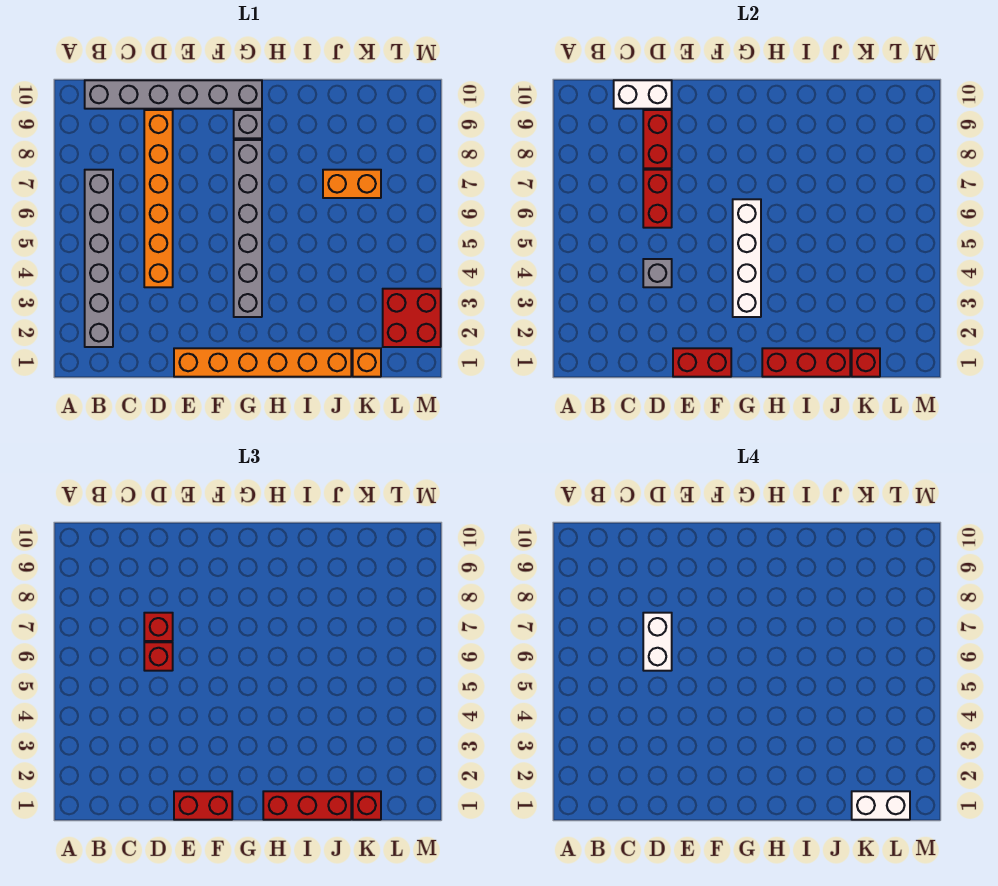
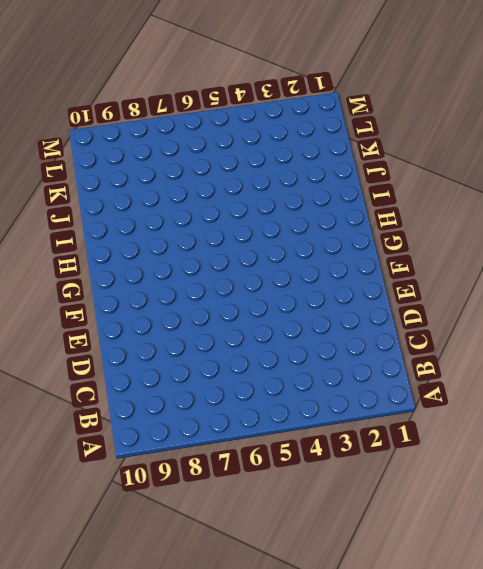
none -> grey 1x6 brick [85,170,113,347]
none -> grey 1x6 brick [85,80,262,109]
none -> orange 1x6 brick [144,110,173,287]

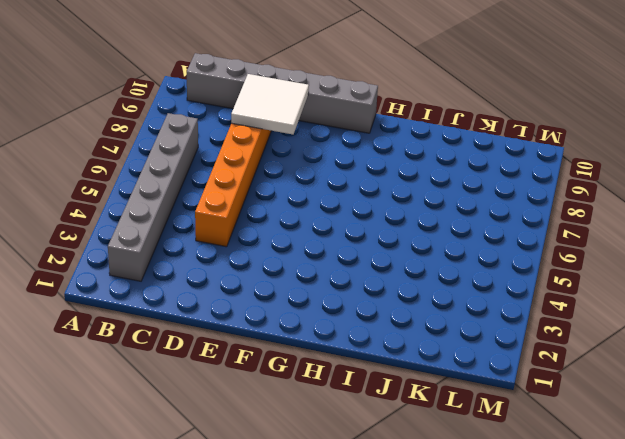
white 2x2 tile [231,74,309,134] -> red 1x2 brick [643,110,672,168]
none -> orange 1x6 brick [174,348,351,377]
none -> grey 1x6 brick [234,140,262,317]
none -> grey 1x1 brick [234,110,262,138]

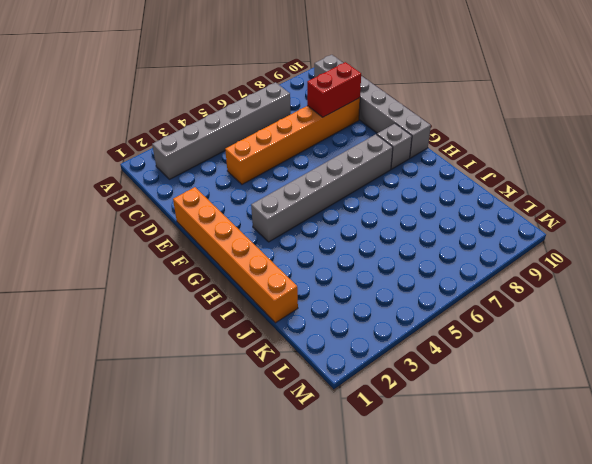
none -> orange 1x2 brick [323,170,381,198]
none -> orange 1x1 brick [353,348,381,377]
none -> red 2x2 brick [383,289,441,347]

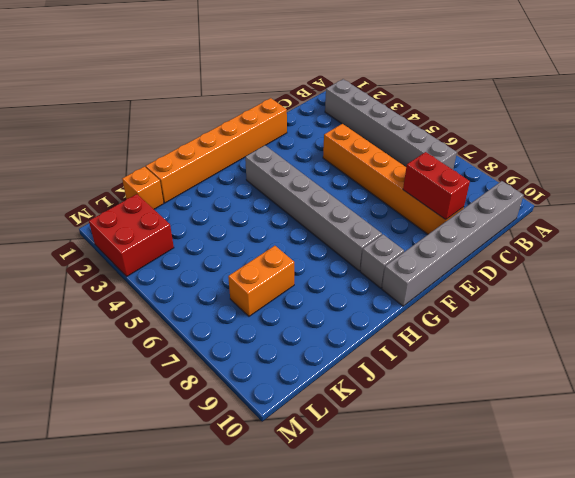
none -> white 1x2 brick [614,80,672,109]
none -> grey 1x1 brick [643,259,672,287]
none -> red 1x2 brick [643,170,672,228]

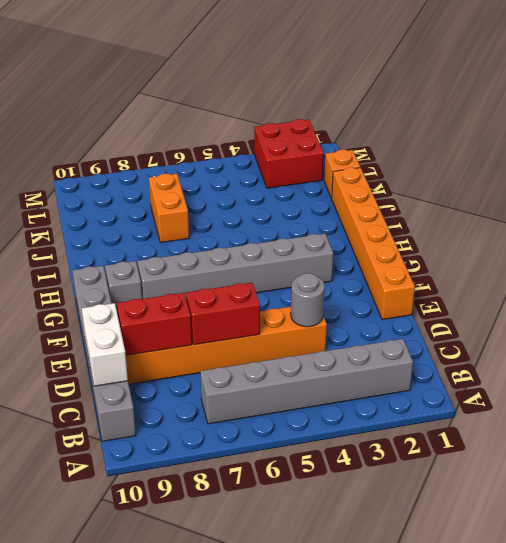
grey 1x1 round brick [291,273,325,327] -> grey 1x1 brick [643,259,672,287]
none -> red 1x2 brick [673,348,731,377]
none -> white 1x4 brick [733,199,761,317]
none -> red 1x3 brick [762,348,850,377]

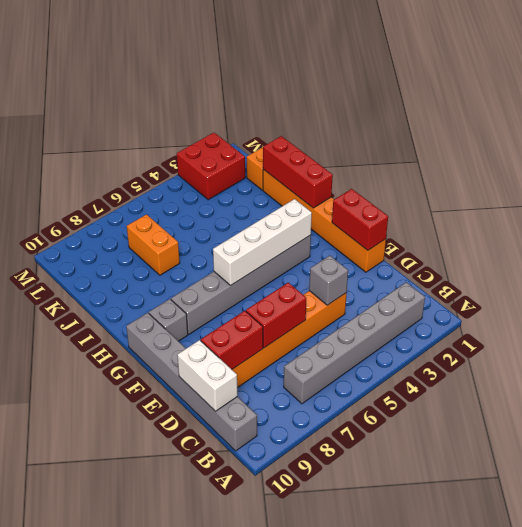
none -> red 1x1 brick [852,348,880,377]
none -> red 1x1 brick [144,642,173,671]
none -> red 1x1 brick [144,613,173,641]

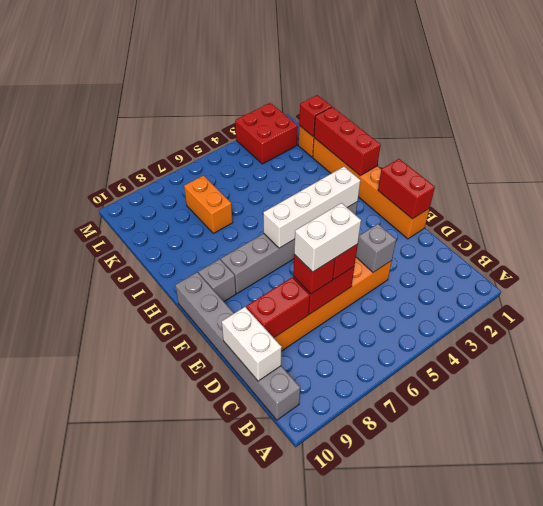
none -> grey 1x6 brick [85,170,113,347]
none -> red 1x2 brick [174,791,232,820]
none -> red 1x3 brick [263,791,351,820]

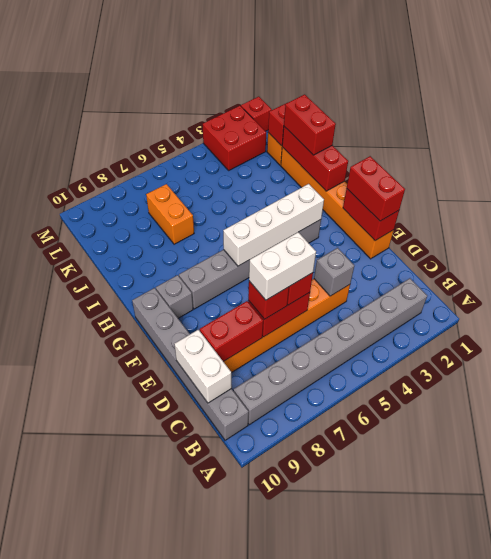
grey 1x8 brick [233,278,427,425] -> grey 1x6 brick [85,170,113,347]
red 1x2 brick [284,94,336,155] -> red 1x3 brick [263,791,351,820]
red 1x1 brick [241,97,272,131] -> red 1x1 brick moved to [353,791,381,820]
none -> white 1x2 brick [852,791,910,820]

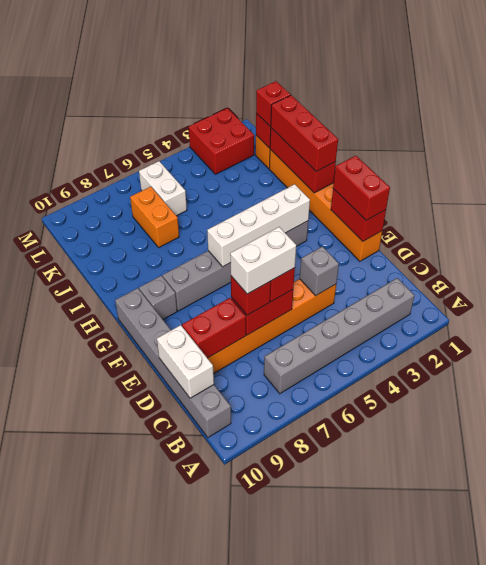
white 1x2 brick [139,161,187,216] -> white 1x2 brick moved to [852,791,910,820]

